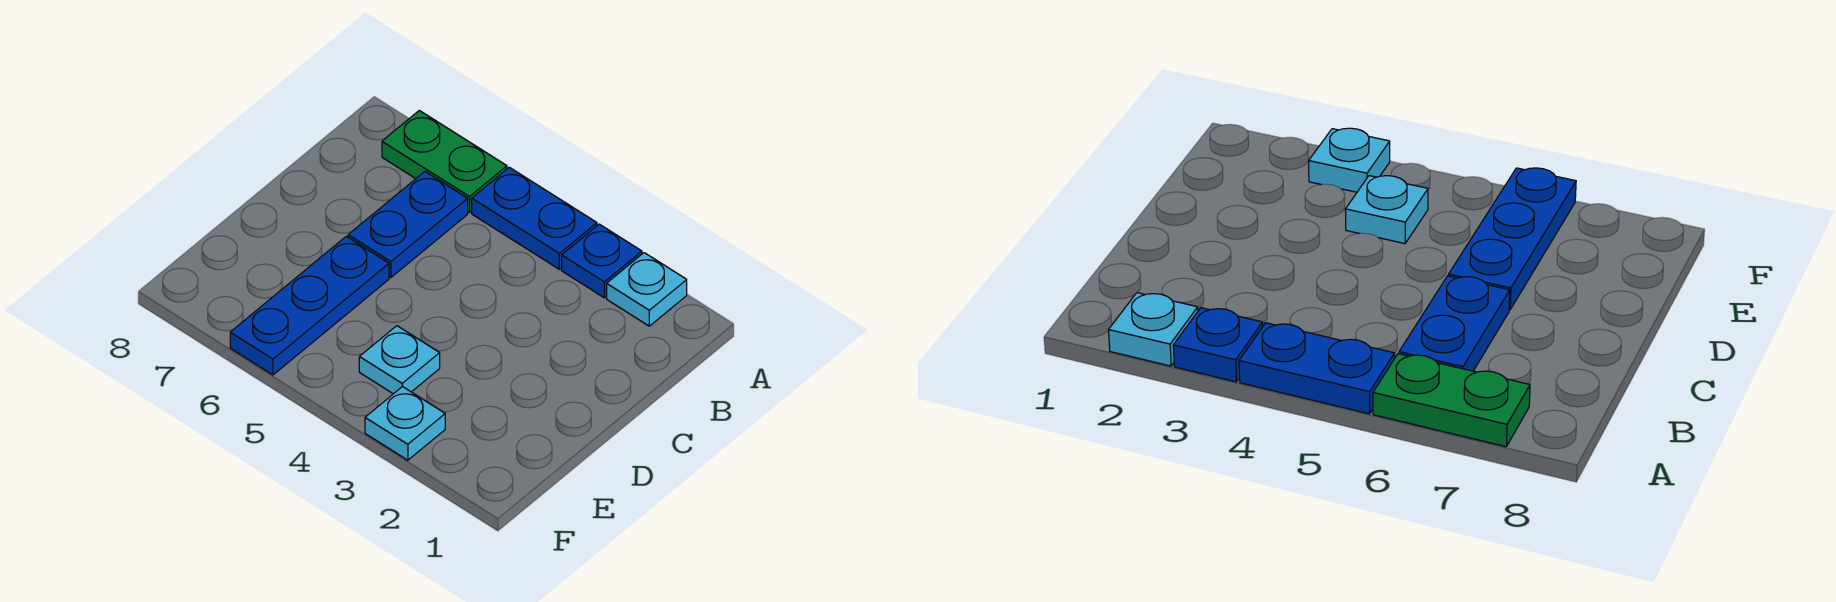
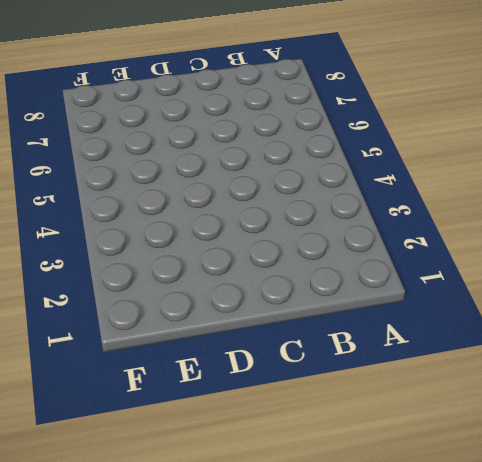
none -> cyan 1x1 plate [607,253,687,326]
none -> blue 1x1 plate [562,224,642,298]

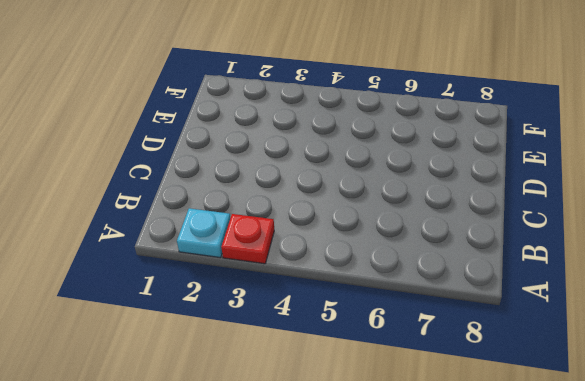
red 1x1 plate [221,214,274,264] -> blue 1x1 plate [562,224,642,298]
none -> blue 1x2 plate [472,167,597,269]
none -> green 1x2 plate [382,110,507,212]

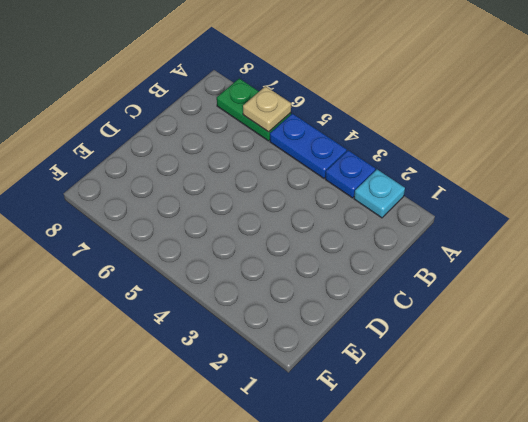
tan 1x1 plate [243,86,291,132] -> none
none -> blue 1x2 plate [348,172,468,277]
none -> blue 1x3 plate [230,236,389,375]

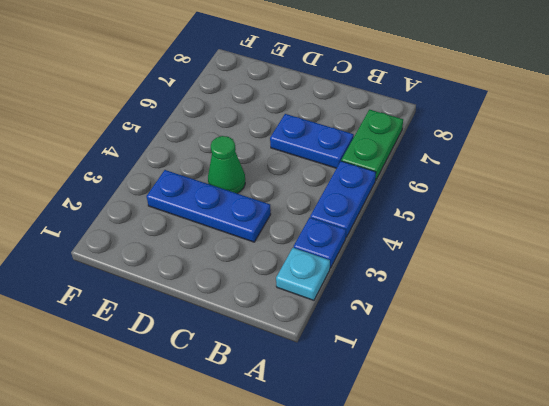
blue 1x3 plate [146,170,271,242] -> blue 1x3 plate moved to [230,236,389,375]
green 1x1 cone [208,136,245,194] -> none
none -> cyan 1x1 plate [359,326,440,394]
none -> cyan 1x1 plate [365,386,445,460]

